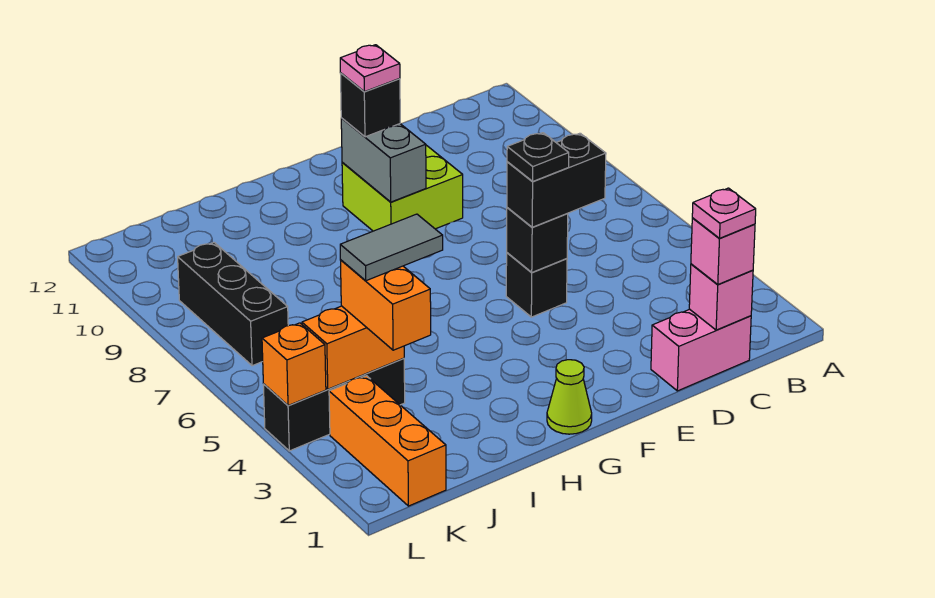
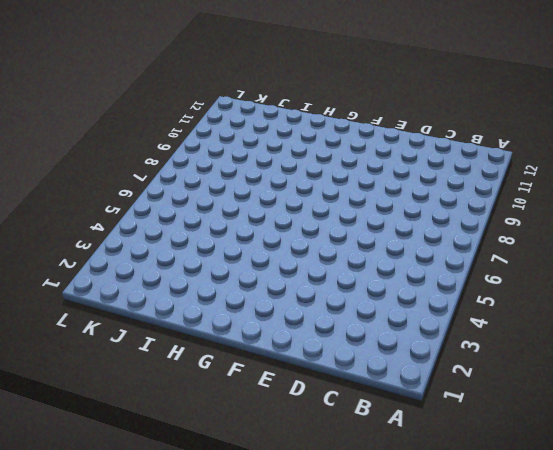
none -> pink 1x2 brick [651,309,751,391]
none -> black 1x1 brick [506,253,567,317]
none -> lime 2x2 brick [342,145,463,231]

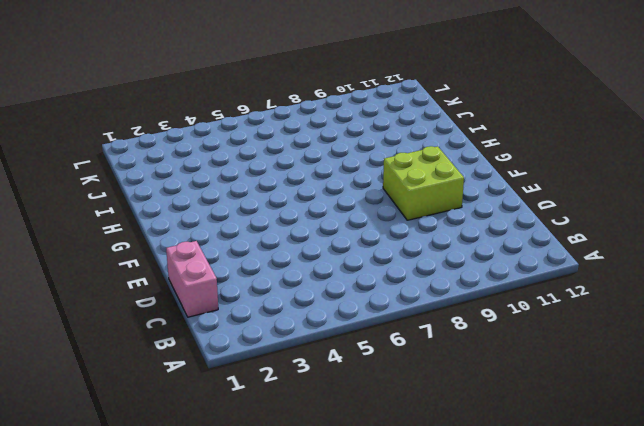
none -> black 1x1 brick [506,253,567,317]
none -> lime 1x1 cone [547,360,592,434]
none -> black 1x3 brick [263,358,405,451]

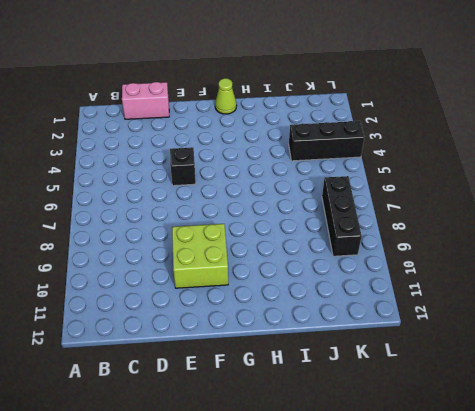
none -> orange 1x3 brick [329,376,446,506]
none -> pink 1x1 brick [689,264,753,330]
none -> black 1x1 brick [507,208,568,273]

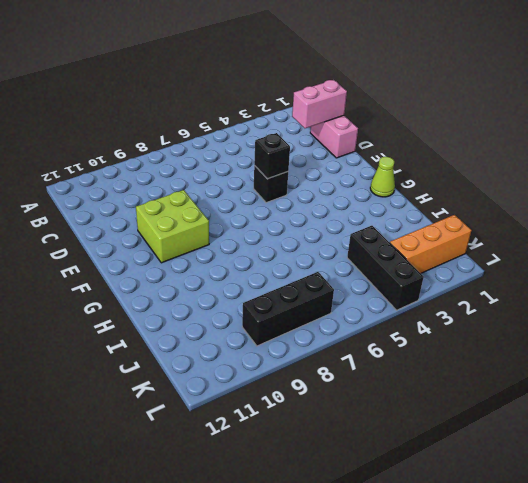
pink 1x2 brick [292,80,347,128] -> pink 1x1 brick [689,264,753,330]
none -> grey 1x2 brick [341,118,426,202]
none -> orange 1x2 brick [302,306,404,389]
none -> orange 1x1 brick [262,323,326,406]

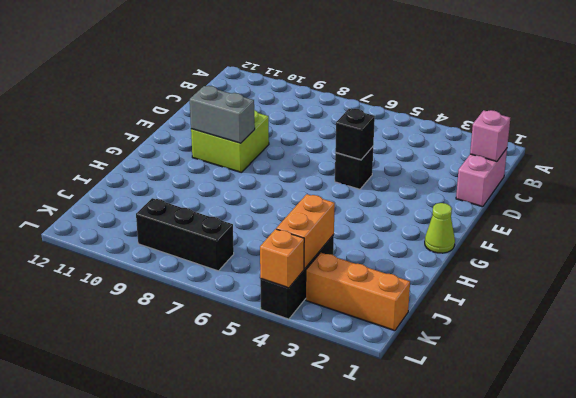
none -> pink 1x1 brick [691,218,755,284]
none -> black 1x2 brick [507,133,606,227]
none -> black 1x1 brick [340,73,400,137]

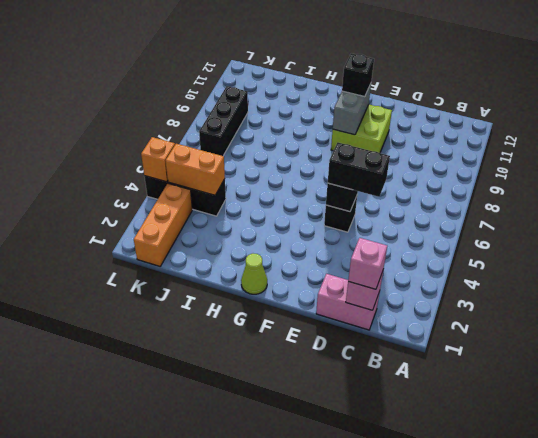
none -> orange 1x2 brick [341,260,431,350]
none -> pink 1x1 plate [692,188,756,238]
none -> black 1x1 plate [507,133,569,182]

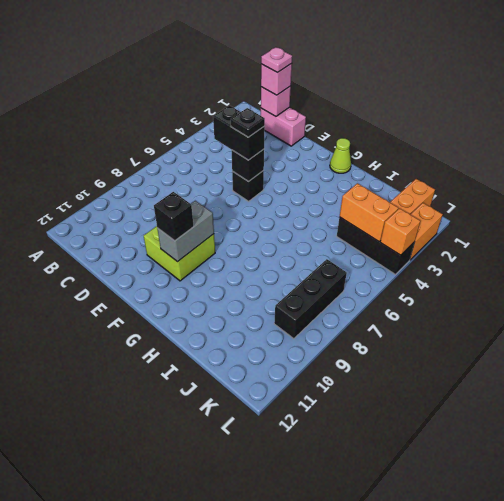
orange 1x2 brick [410,203,443,260] -> orange 1x2 brick moved to [341,260,431,350]
none -> pink 1x1 plate [340,45,400,92]
none -> grey 1x2 tile [340,214,443,281]

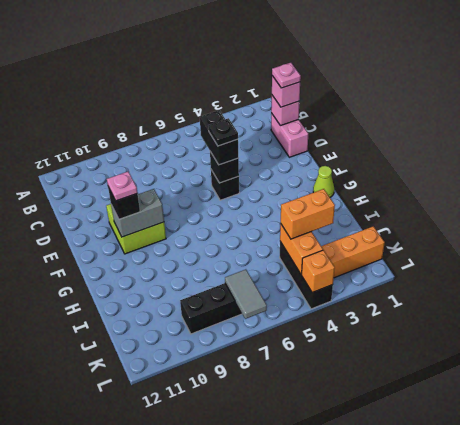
grey 1x2 tile [225,269,267,319] -> grey 1x2 tile moved to [340,214,443,281]

